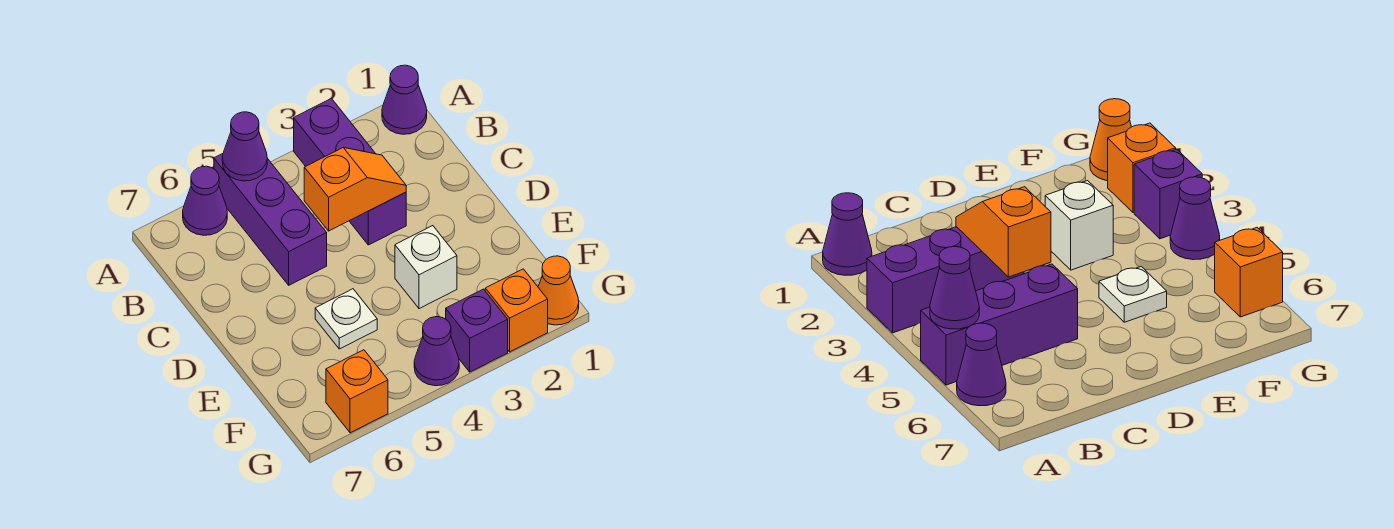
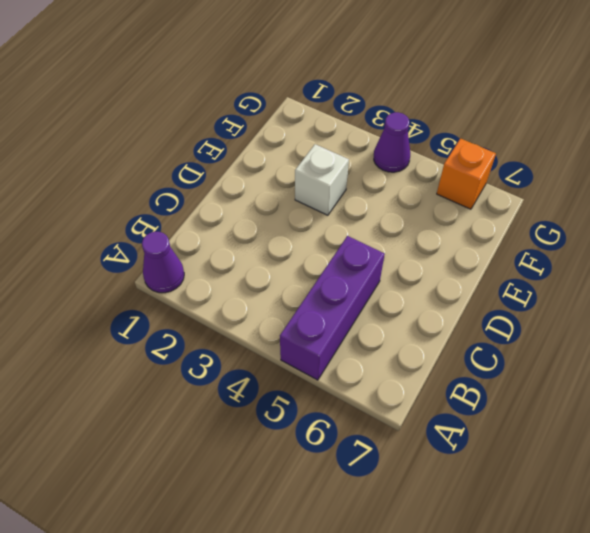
none -> purple 1x3 brick [294,98,406,245]
none -> purple 1x1 cone [183,166,227,235]
none -> white 1x1 plate [315,289,377,349]

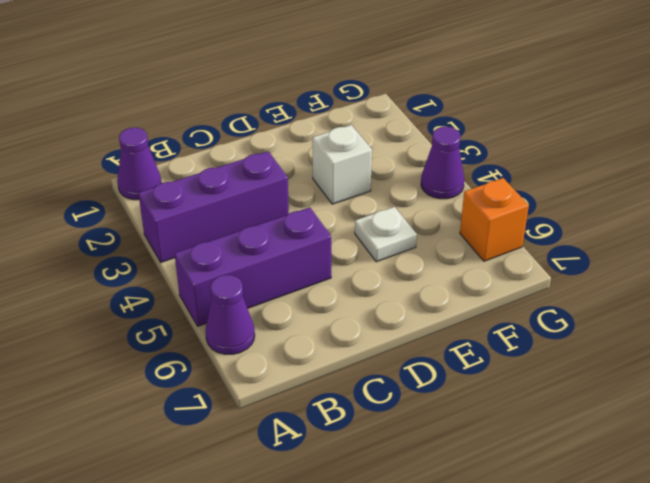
none -> orange 1x1 cone [538,256,579,325]
none -> orange 1x1 brick [485,269,548,352]
none -> purple 1x1 brick [446,289,508,372]

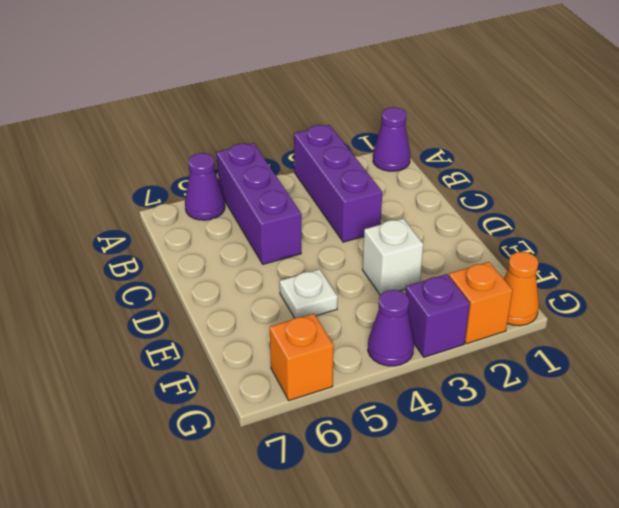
none -> purple 1x1 cone [222,112,267,181]
none -> orange 1x2 slope [304,148,406,231]

